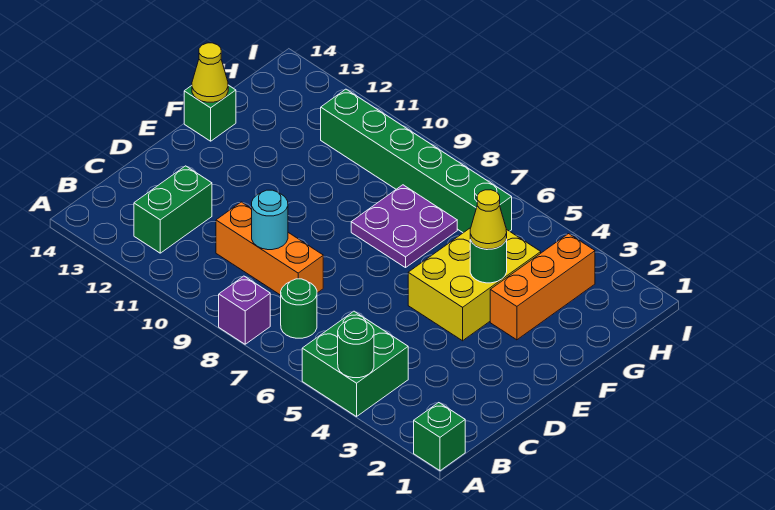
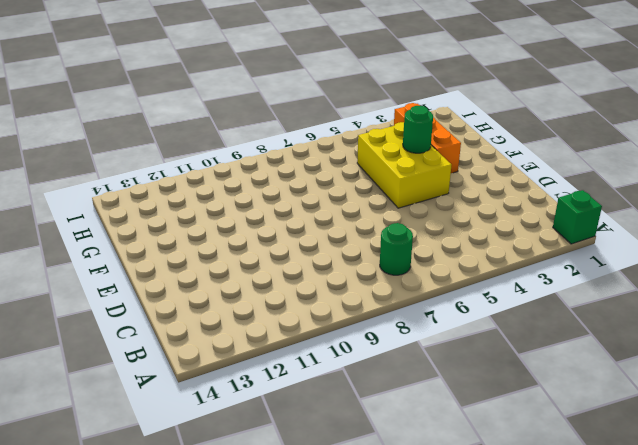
none -> green 2x2 brick [302,311,408,417]
none -> purple 1x1 brick [219,276,270,344]
none -> green 1x2 brick [134,166,212,253]

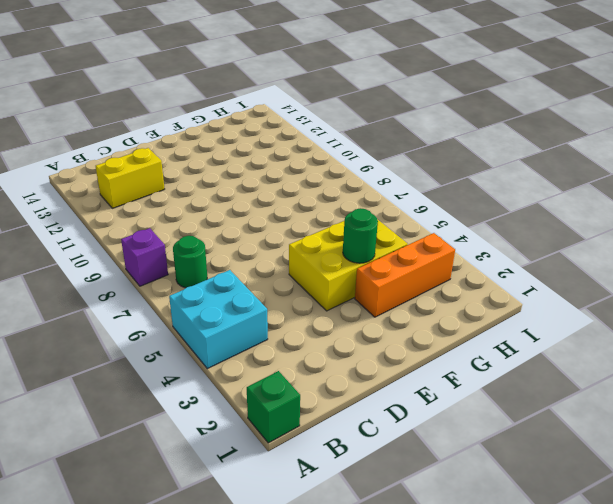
cyan 2x2 brick [169,270,268,369] -> green 2x2 brick [302,311,408,417]
yellow 1x2 brick [96,148,164,208] -> green 1x2 brick [134,166,212,253]
none -> orange 1x3 brick [216,202,323,295]
none -> purple 2x2 plate [351,185,457,268]
none -> green 1x1 brick [184,85,236,141]

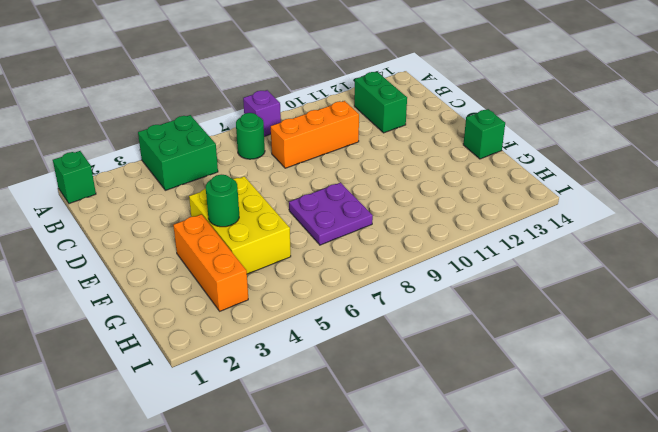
none -> green 1x6 brick [321,89,512,233]
none -> green 1x1 round brick [338,318,374,378]
none -> cyan 1x1 round brick [252,190,288,250]

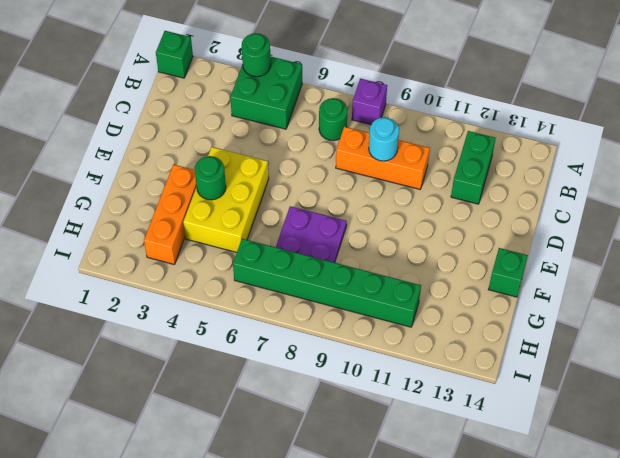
none -> yellow 1x1 cone [192,43,228,102]
none -> yellow 1x1 cone [470,190,507,249]

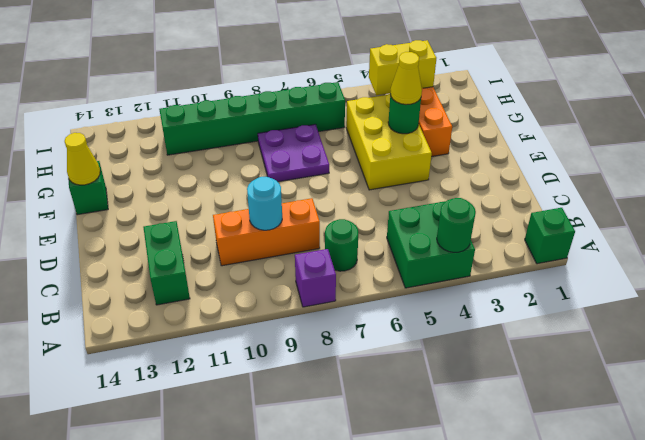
yellow 1x2 brick [369,40,436,95] -> none

